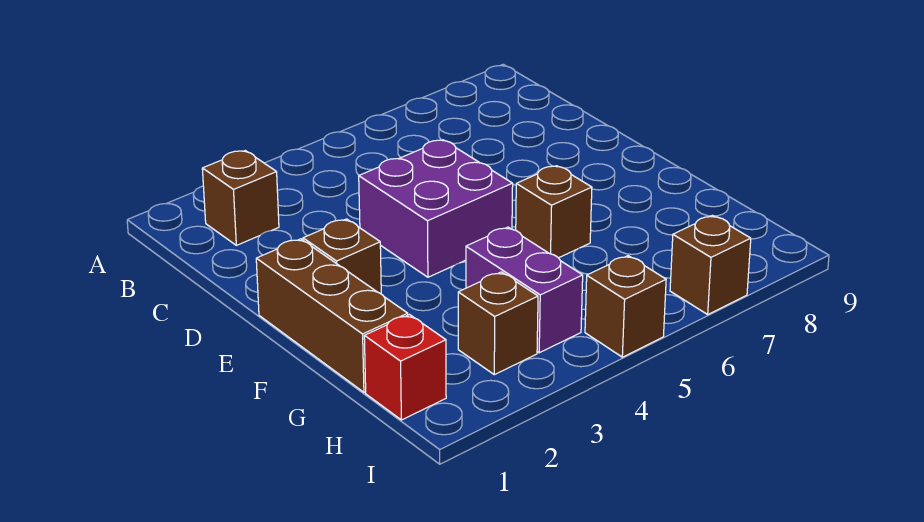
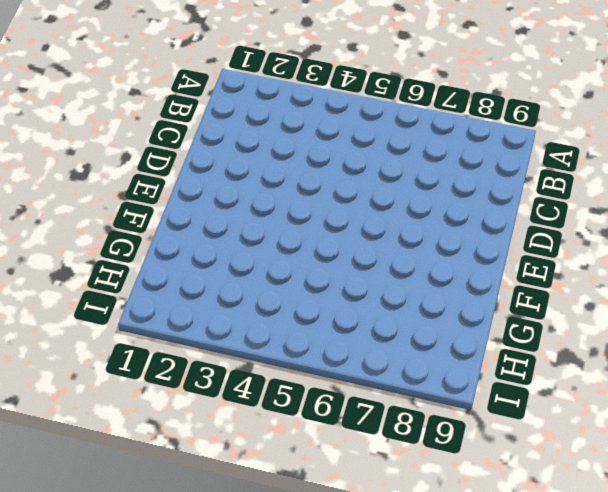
none -> brown 1x1 brick [202,151,279,245]
none -> purple 2x2 brick [359,140,513,277]

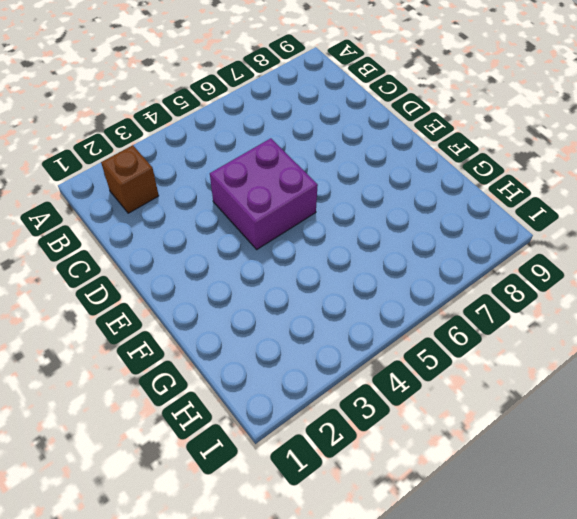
none -> brown 1x3 brick [256,239,408,392]
none -> brown 1x1 brick [303,219,381,294]

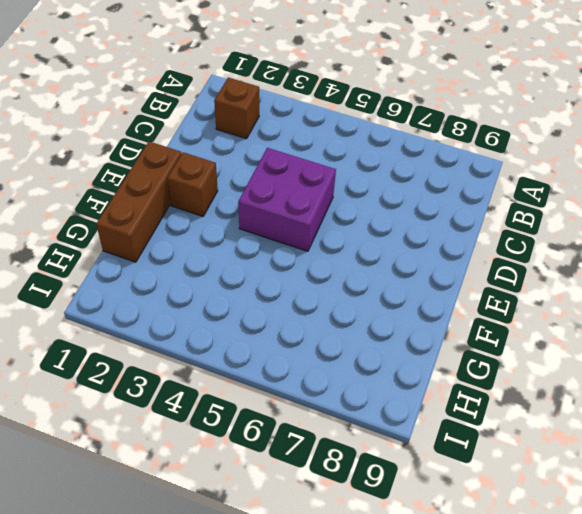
none -> brown 1x1 brick [516,166,592,258]
none -> purple 1x2 brick [466,227,583,353]

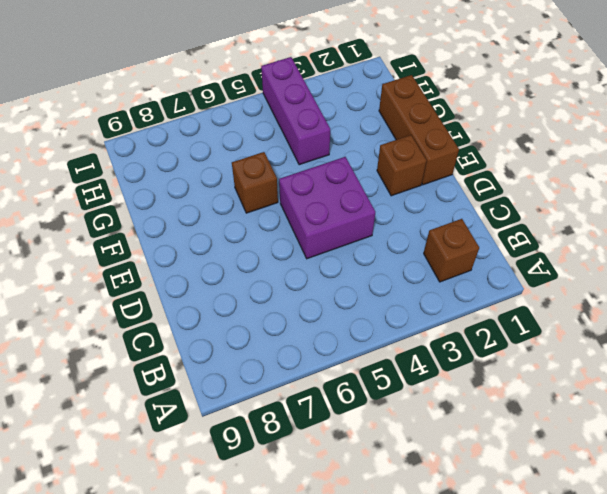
purple 1x3 brick [261,57,330,165] -> purple 1x2 brick [466,227,583,353]
none -> red 1x1 brick [364,315,446,420]
none -> brown 1x1 brick [458,272,538,375]

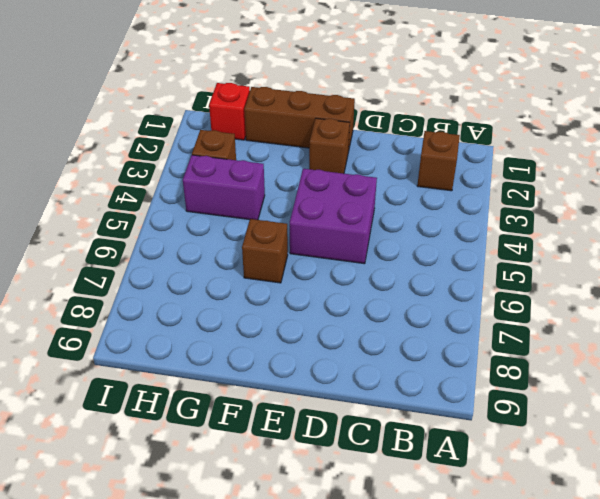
none -> brown 1x1 brick [585,256,666,357]
none -> brown 1x1 brick [670,216,751,314]

